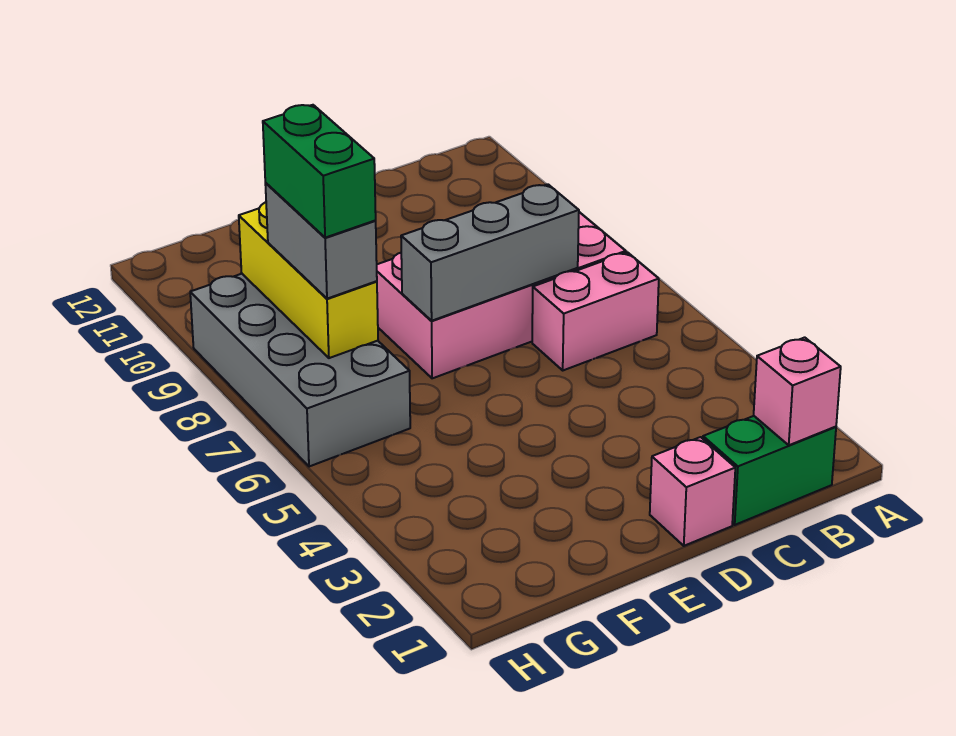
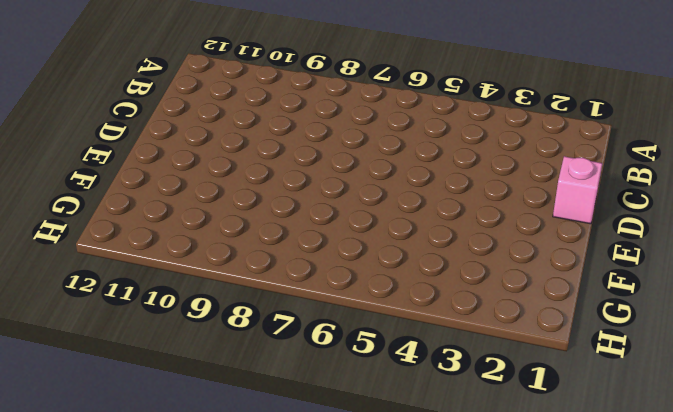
none -> green 1x2 brick [703,416,836,525]
none -> pink 1x2 brick [532,252,659,370]

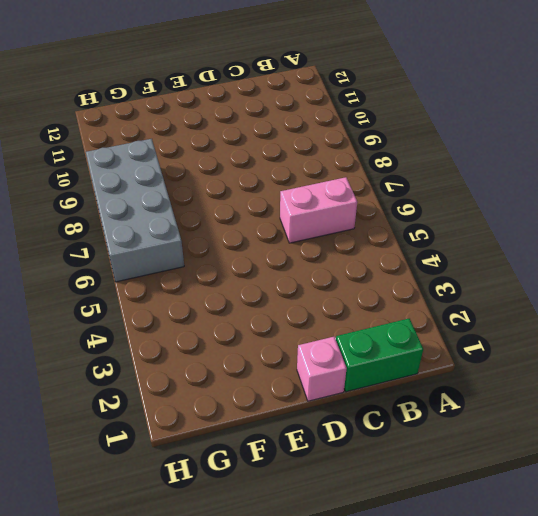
none -> pink 2x4 brick [377,212,626,378]
none -> pink 1x1 brick [754,337,841,445]

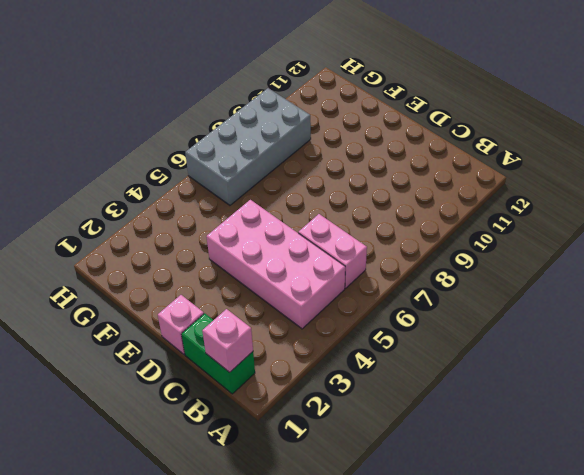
pink 2x4 brick [206,200,345,329] -> pink 2x4 brick moved to [377,212,626,378]
none -> grey 1x3 brick [401,184,579,321]
none -> yellow 1x3 brick [239,202,378,358]

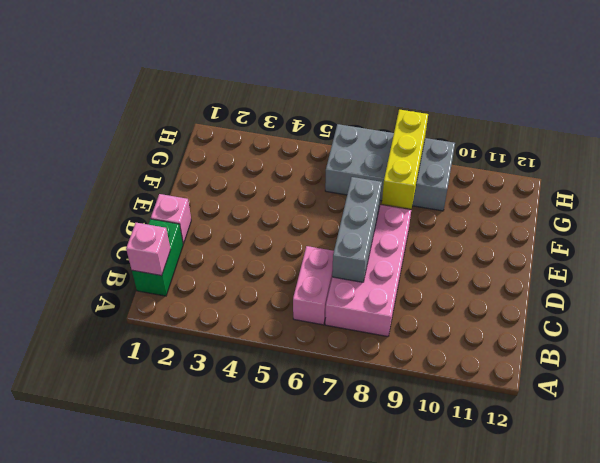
yellow 1x3 brick [382,110,428,209] -> yellow 1x3 brick turned to [239,202,378,358]
none -> grey 1x2 brick [265,183,377,299]
none -> green 1x2 brick [263,105,376,238]

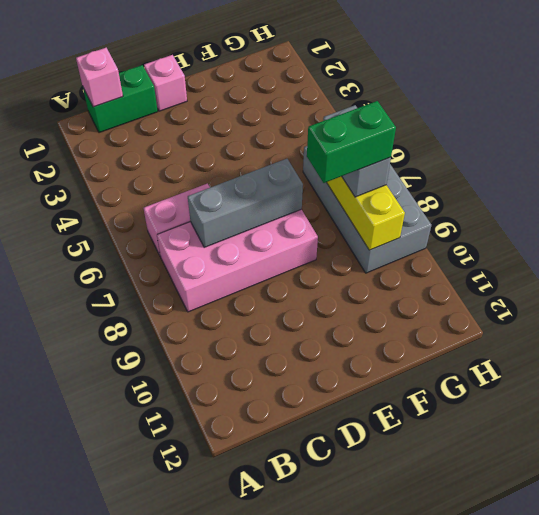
green 1x2 brick [307,101,396,183] -> green 1x2 brick turned to [263,105,376,238]

